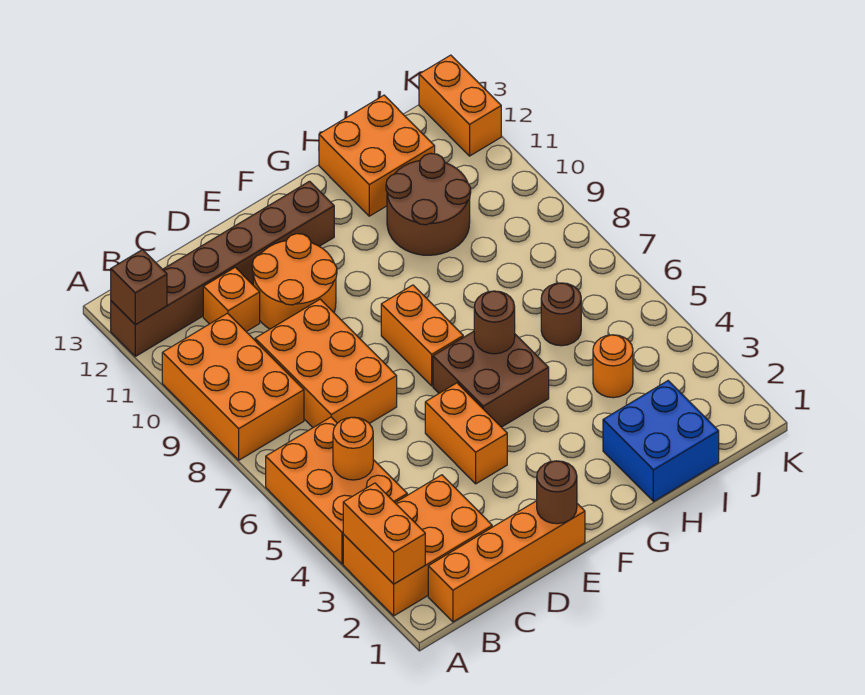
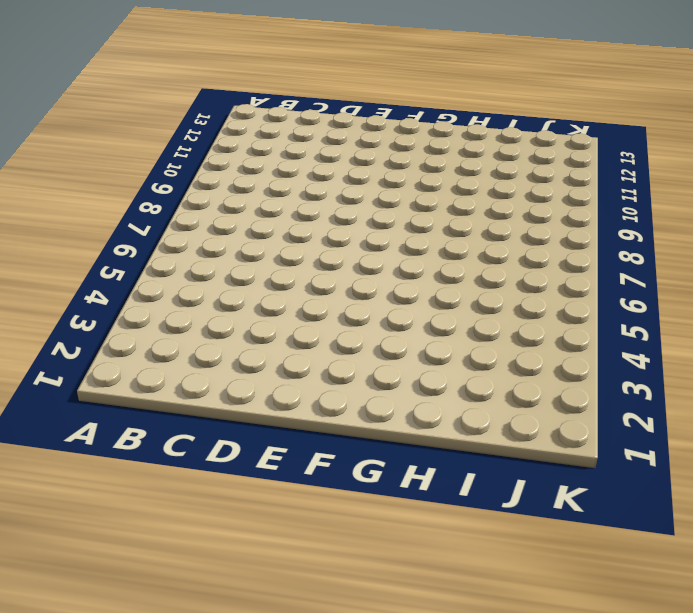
none -> orange 2x3 brick [343,475,492,616]
none -> orange 2x3 brick [266,417,407,564]
none -> orange 2x3 brick [162,313,304,460]

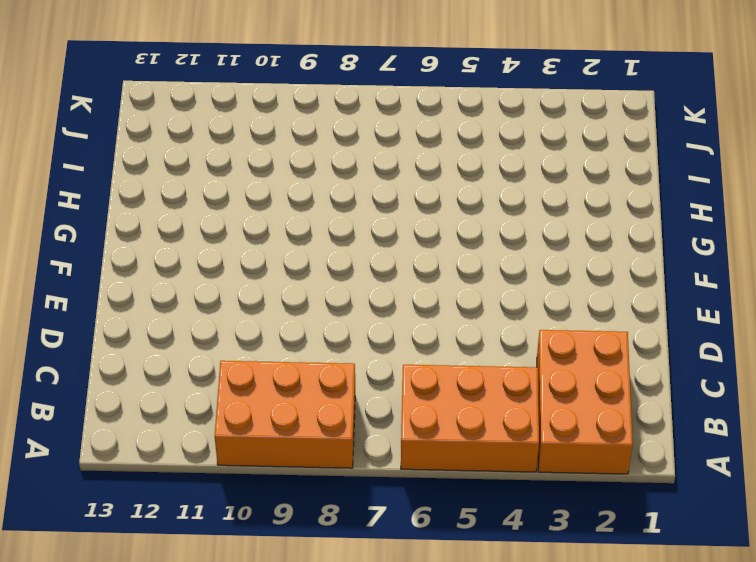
none -> brown 1x6 brick [111,181,334,356]
none -> orange 1x4 brick [428,501,585,622]
none -> orange 2x3 brick [255,299,397,427]

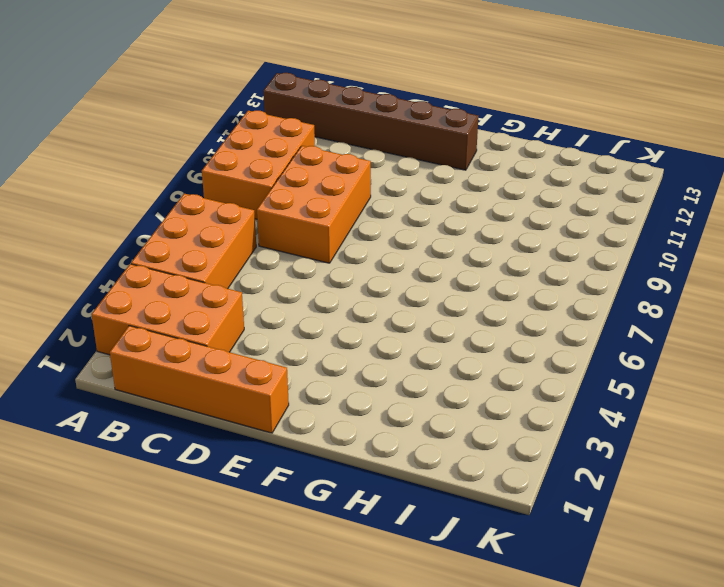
none -> orange 1x1 brick [203,267,260,332]
none -> orange 2x2 round brick [252,234,337,329]
none -> orange 1x2 brick [425,383,507,484]

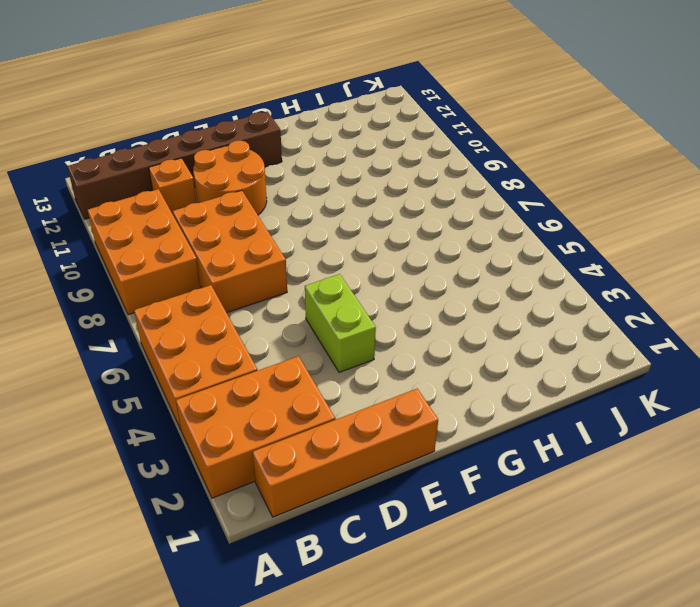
lime 1x2 brick [305,274,376,372] -> orange 1x2 brick [425,383,507,484]
none -> brown 2x2 brick [433,331,549,427]
none -> orange 1x2 brick [381,285,463,386]
none -> blue 2x2 brick [603,381,719,502]

